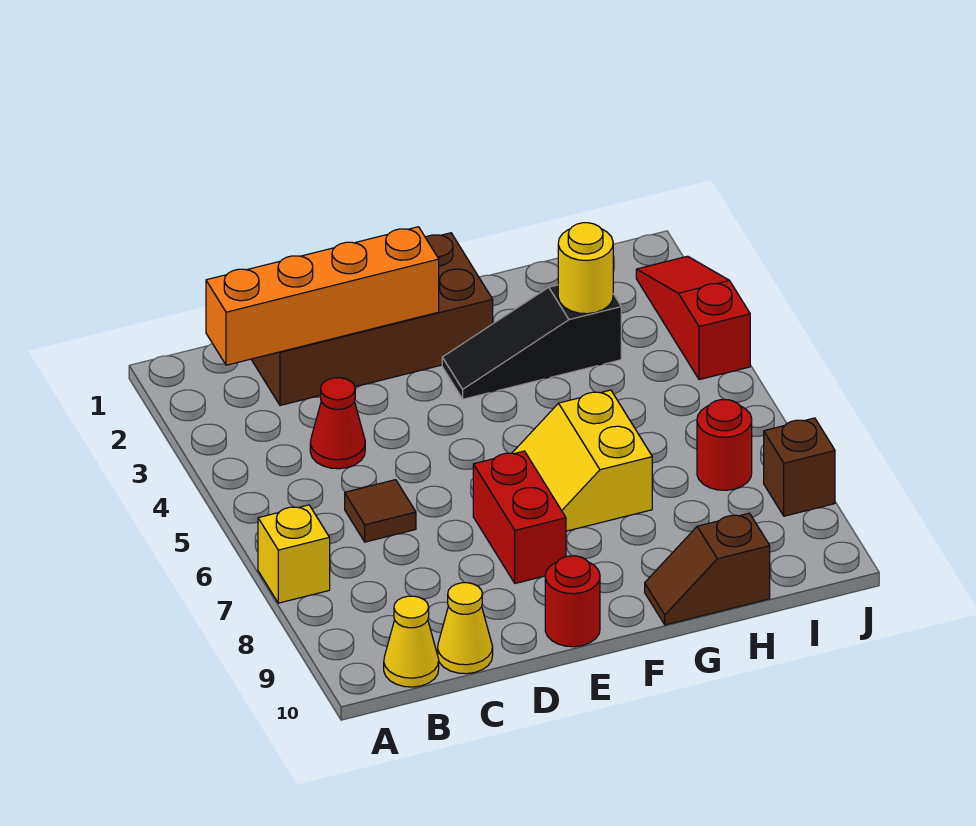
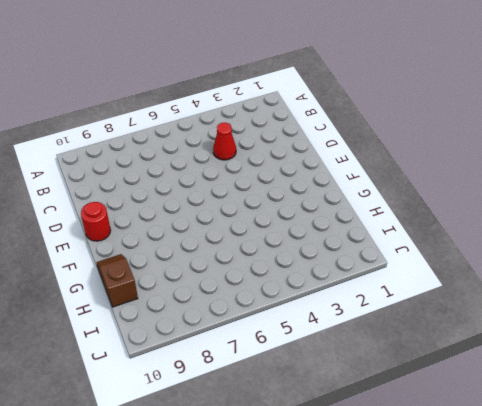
none -> yellow 1x1 brick [258,505,330,603]
none -> yellow 1x1 cone [384,596,439,687]
none -> brown 2x4 brick [251,233,493,405]

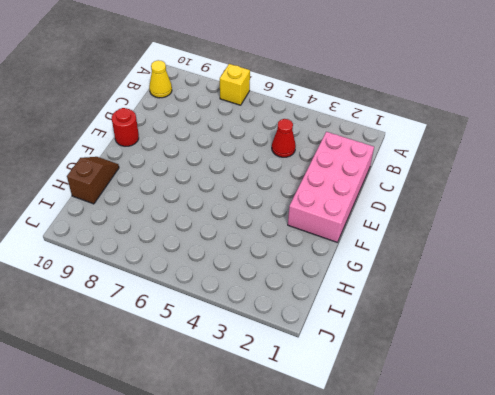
pink 2x4 brick [288,132,374,242] -> brown 2x4 brick [251,233,493,405]
none -> brown 1x1 tile [345,480,416,542]
none -> yellow 1x1 cone [438,583,493,674]
none -> red 1x2 brick [473,451,566,583]

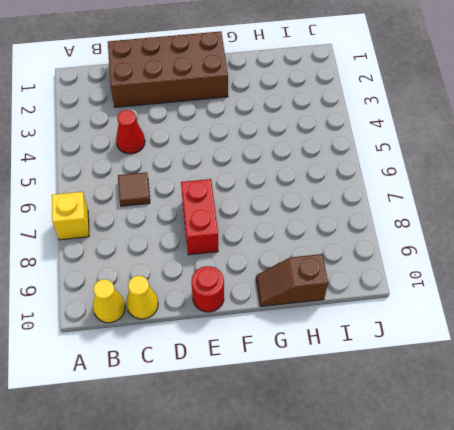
none -> black 1x3 slope [442,285,621,399]
none -> yellow 2x2 slope [512,390,652,531]
none -> red 1x1 round brick [697,400,752,490]

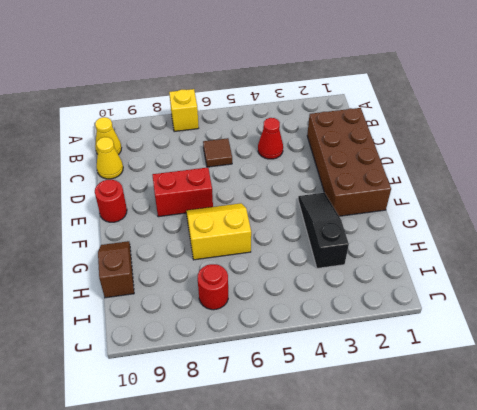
none -> red 1x3 slope [636,256,750,380]
none -> brown 1x1 brick [764,418,835,516]
none -> orange 1x4 brick [206,227,439,365]

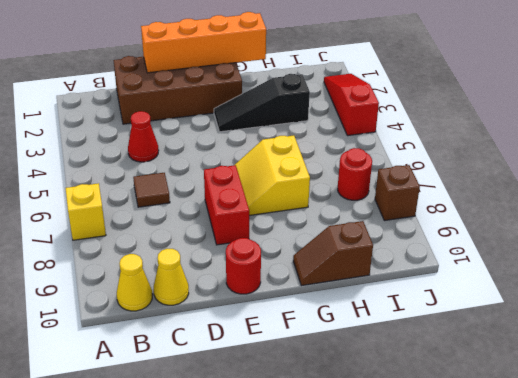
orange 1x4 brick [141,12,266,73] -> orange 1x4 brick moved to [206,227,439,365]
none -> yellow 1x1 round brick [558,223,613,314]

